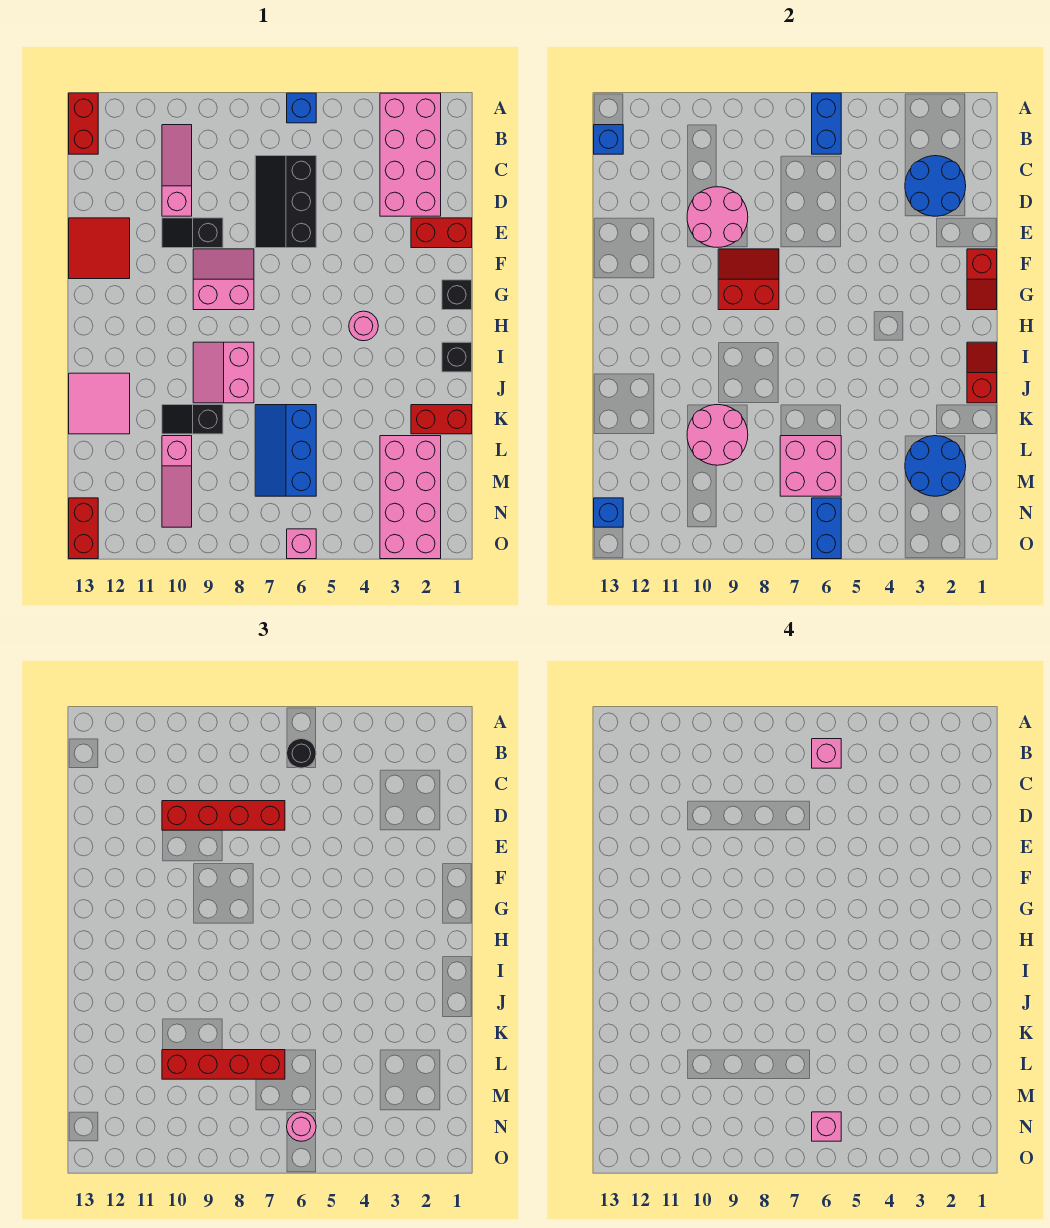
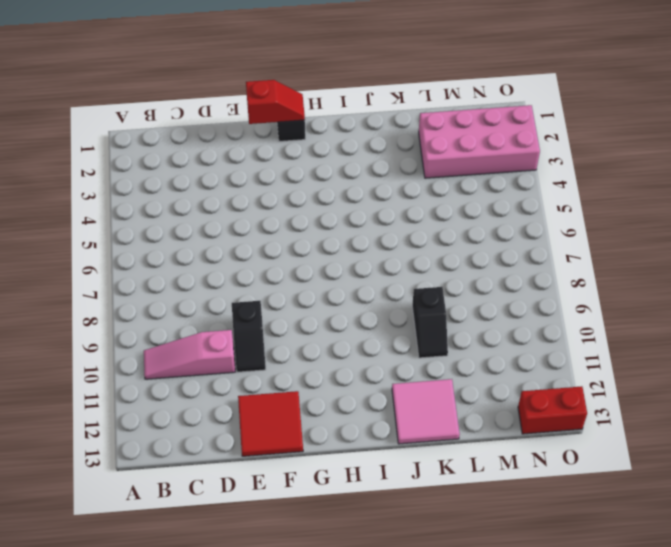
none -> pink 2x4 brick [380,93,441,216]
none -> blue 1x1 brick [287,93,316,123]
none -> red 1x2 brick [69,93,98,154]
none -> black 2x3 slope [255,156,316,248]

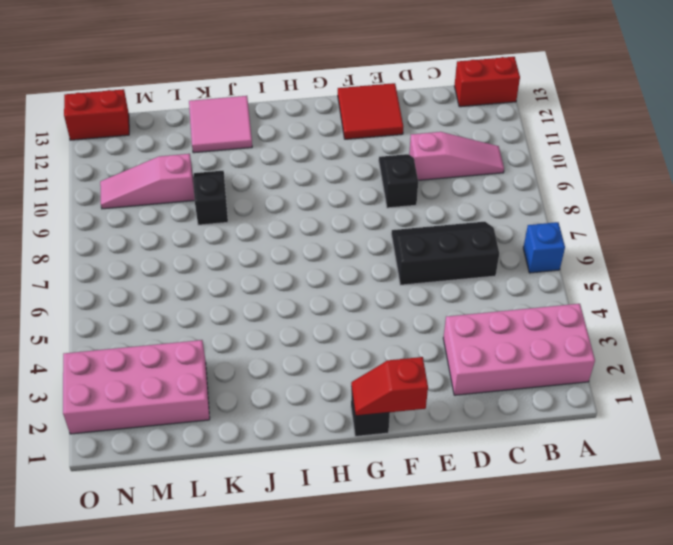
none -> red 1x2 brick [411,218,472,248]
none -> pink 2x2 slope [193,249,254,310]
none -> pink 1x1 round brick [349,311,378,341]
none -> black 1x1 brick [442,342,472,372]

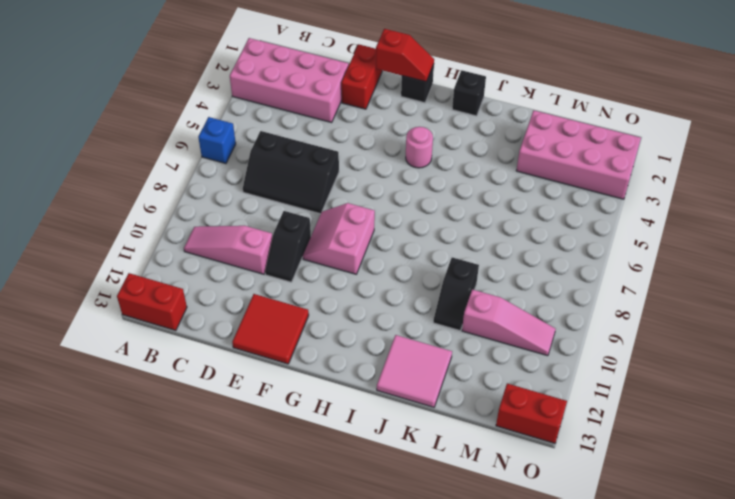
none -> pink 2x2 slope [193,342,254,403]
none -> red 1x2 brick [411,405,472,434]
none -> blue 2x3 slope [255,405,316,496]
none -> pink 1x1 brick [287,529,316,559]

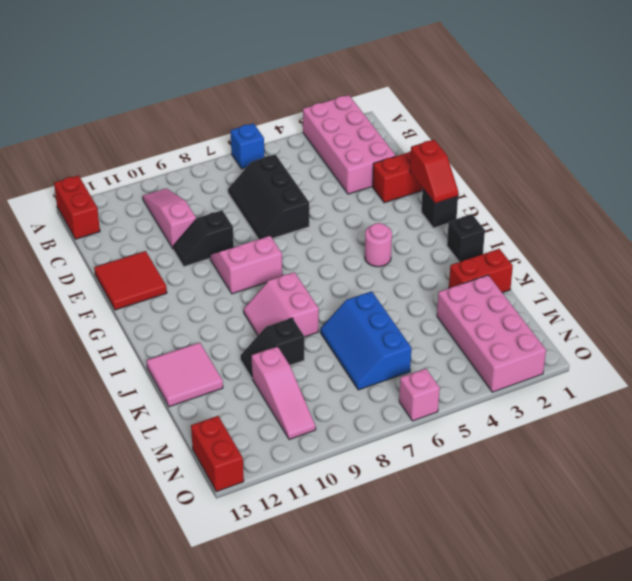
none -> blue 1x2 brick [812,93,841,154]
none -> blue 1x1 brick [594,125,623,154]
none -> blue 2x2 round brick [905,156,966,216]
none -> pink 2x2 round brick [687,187,748,247]

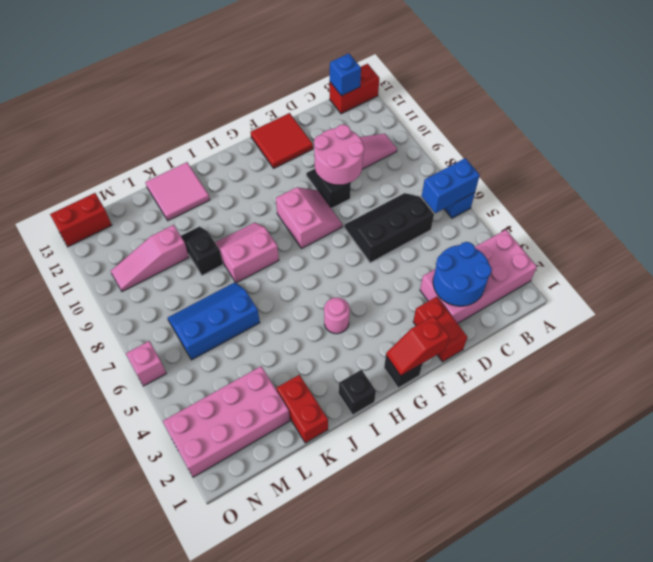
none -> red 2x2 slope [718,249,779,310]
none -> red 1x2 slope [967,342,997,403]
none -> pink 2x2 round brick [687,405,748,465]
none -> blue 2x2 round brick [905,436,966,496]

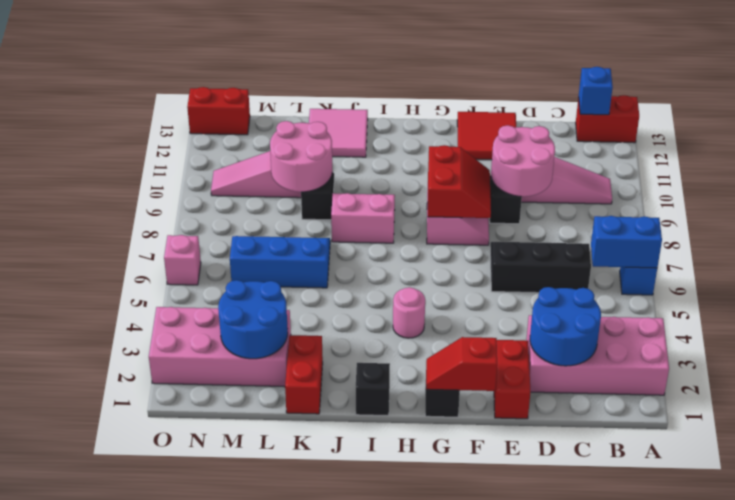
none -> red 1x2 slope [967,342,997,403]
none -> pink 2x2 brick [780,436,841,496]
none -> blue 1x2 brick [812,498,841,559]
none -> blue 1x1 brick [594,498,623,527]

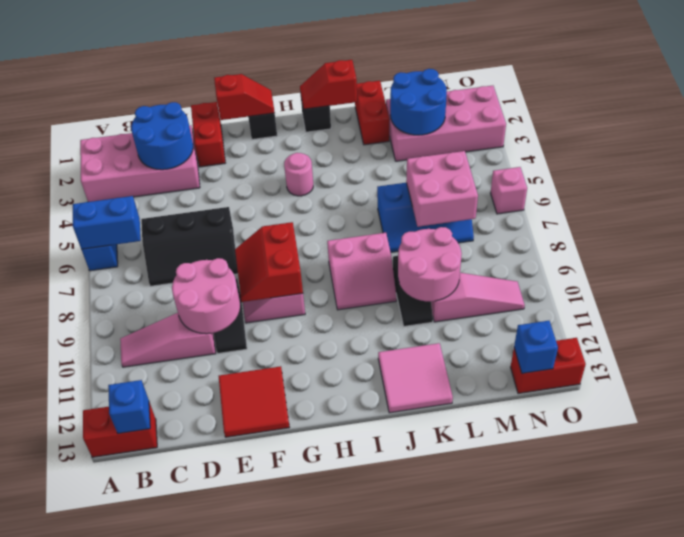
none -> blue 1x2 brick [812,498,841,559]
none -> black 1x1 round brick [287,739,316,768]
none -> red 1x4 brick [162,801,285,830]
none -> red 1x4 brick [162,1050,285,1079]

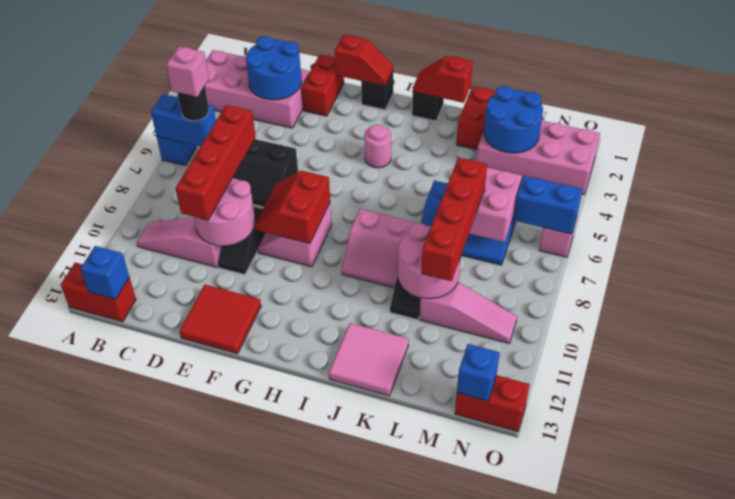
none -> pink 1x1 round brick [287,1112,316,1141]
none -> pink 1x1 brick [812,1112,841,1141]

